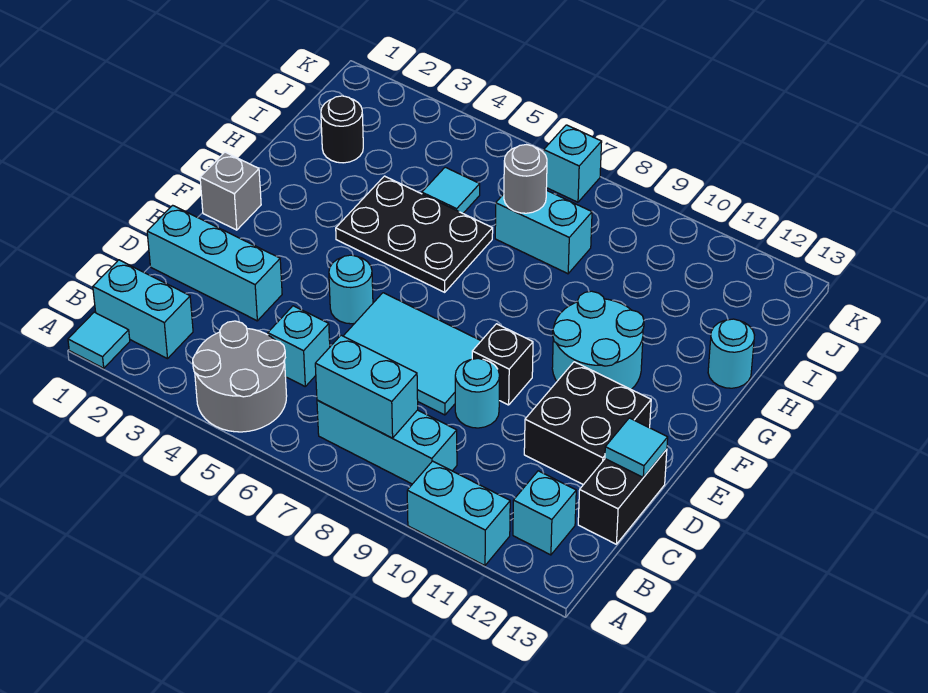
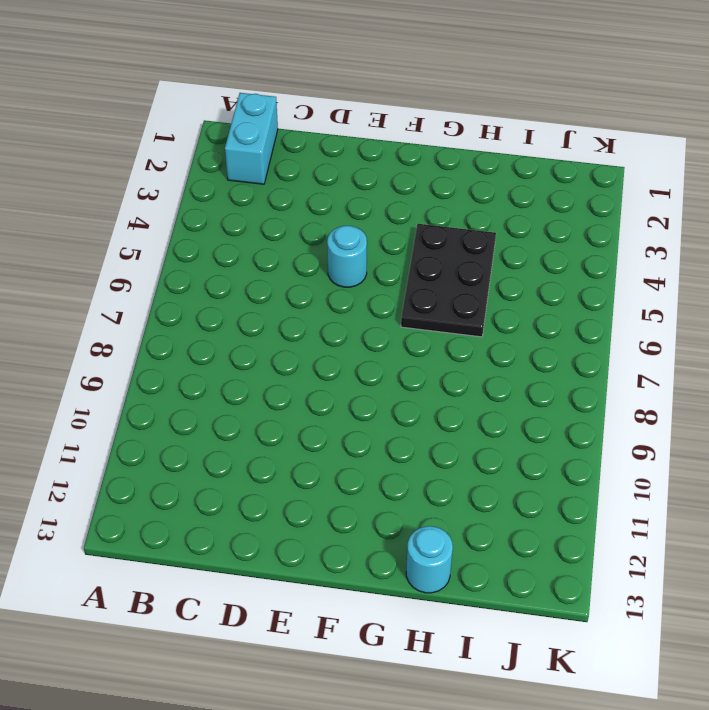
none -> cyan 1x1 tile [68,312,130,368]
none -> grey 2x2 round brick [193,321,287,432]
none -> cyan 1x2 brick [407,461,510,565]

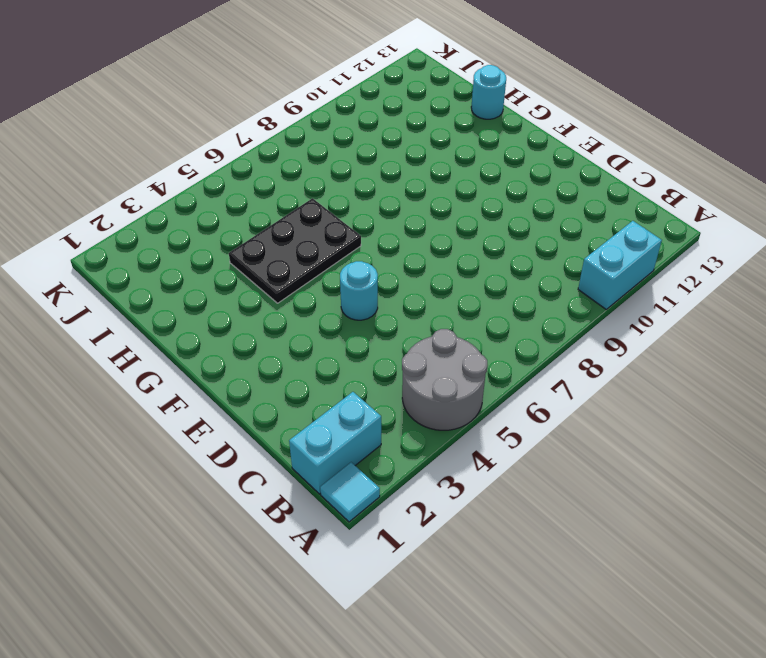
none -> cyan 1x3 brick [317,400,457,484]
none -> cyan 1x1 brick [513,471,576,555]
none -> cyan 1x1 brick [268,306,330,386]

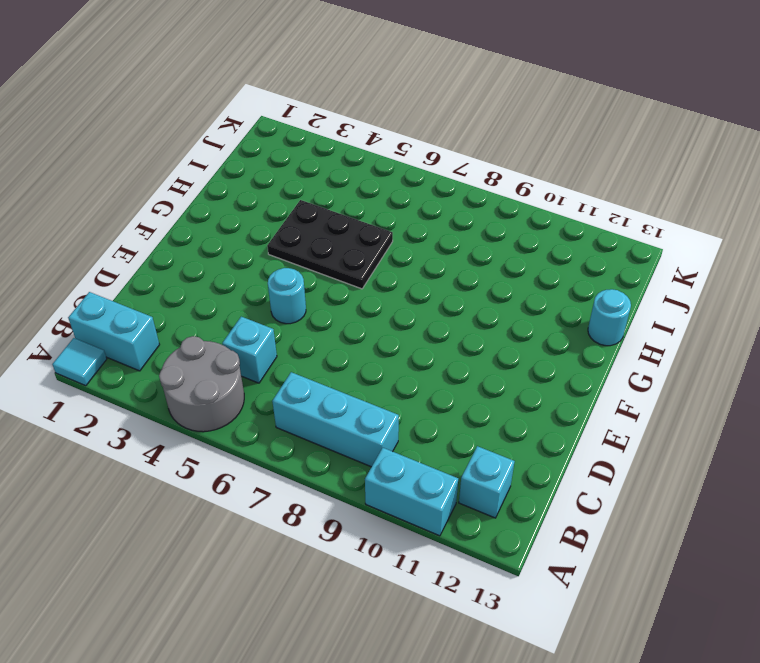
none -> black 1x2 brick [578,449,667,544]
none -> cyan 1x3 brick [147,205,282,321]
none -> cyan 2x3 tile [344,293,481,415]

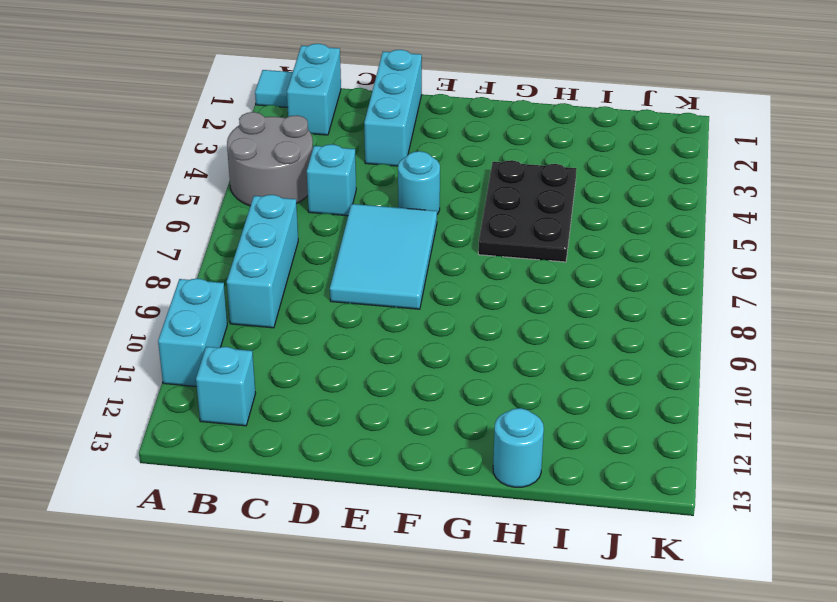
none -> black 1x2 brick [578,449,667,544]
none -> cyan 1x1 round brick [455,358,500,428]
none -> black 2x2 brick [524,362,651,485]

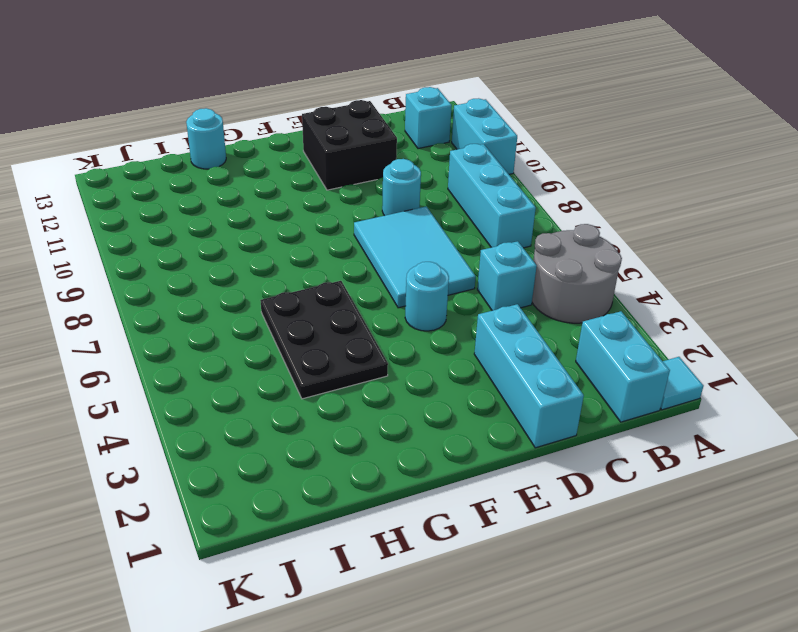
none -> black 1x2 brick [578,449,667,544]
none -> black 1x1 brick [472,324,533,405]
none -> grey 1x1 brick [200,152,261,230]

